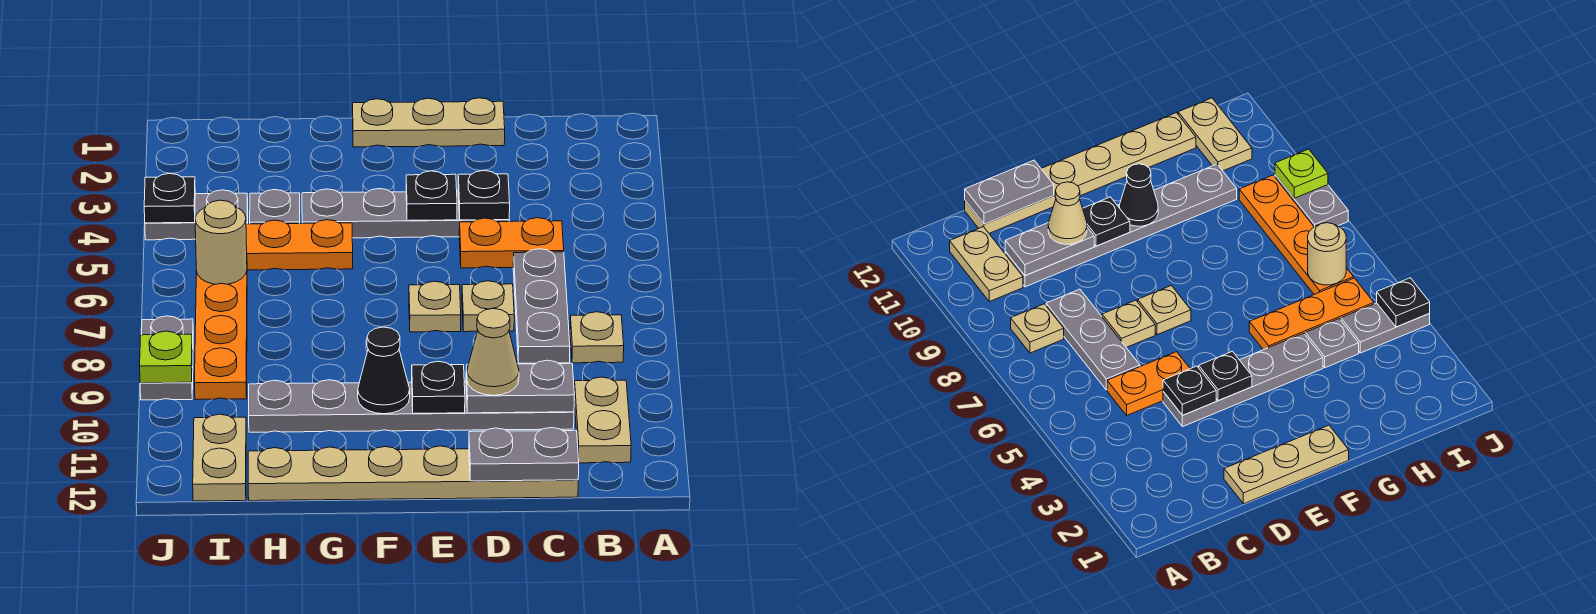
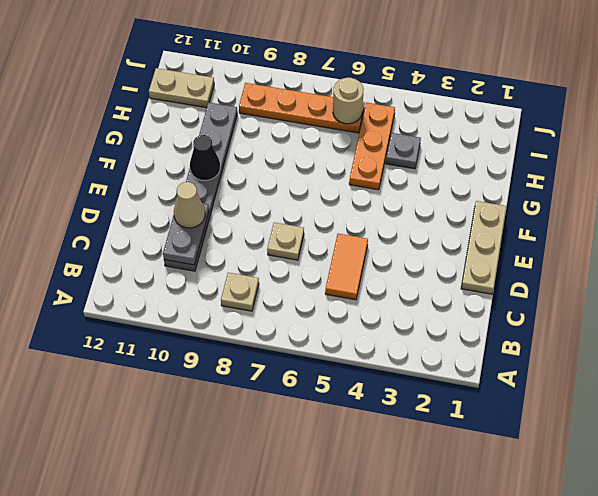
orange 1x2 tile [325,234,368,300] -> orange 1x2 plate [459,218,564,268]
none -> tan 1x2 plate [574,377,631,463]
none -> grey 1x3 plate [513,249,570,363]
none -> tan 1x6 plate [248,446,578,501]

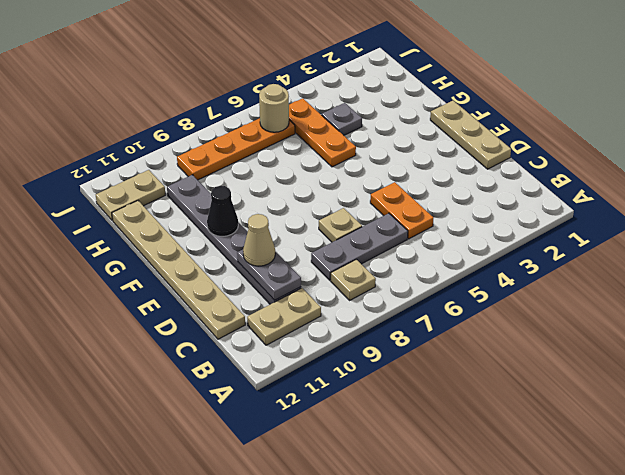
none -> grey 1x4 plate [302,189,509,238]
none -> tan 1x1 plate [409,281,461,332]
none -> grey 1x2 plate [145,190,248,240]

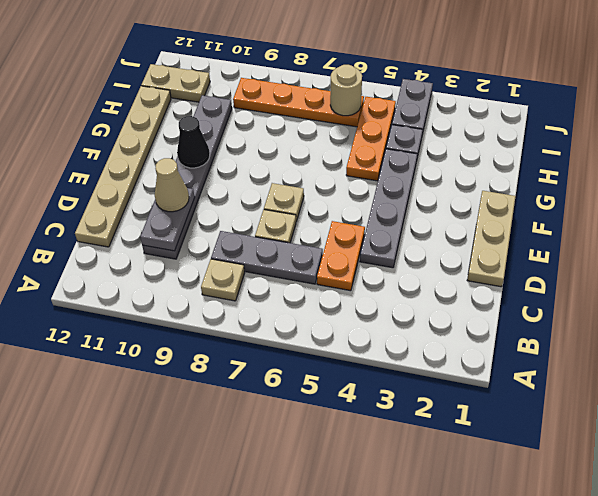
none -> tan 1x2 plate [574,377,631,463]
none -> grey 1x2 plate [140,316,193,400]
none -> grey 1x2 plate [469,428,579,481]

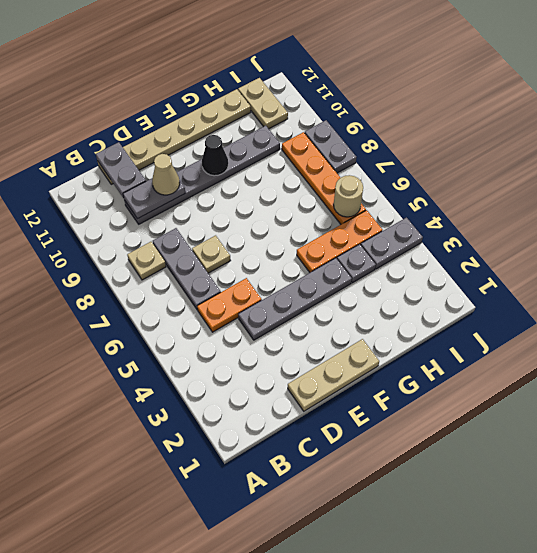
grey 1x2 plate [96,142,146,198] -> grey 1x2 plate turned to [469,428,579,481]
none -> tan 1x2 plate [574,377,631,463]
none -> tan 1x1 plate [409,281,461,332]
none -> black 1x1 plate [458,171,510,220]

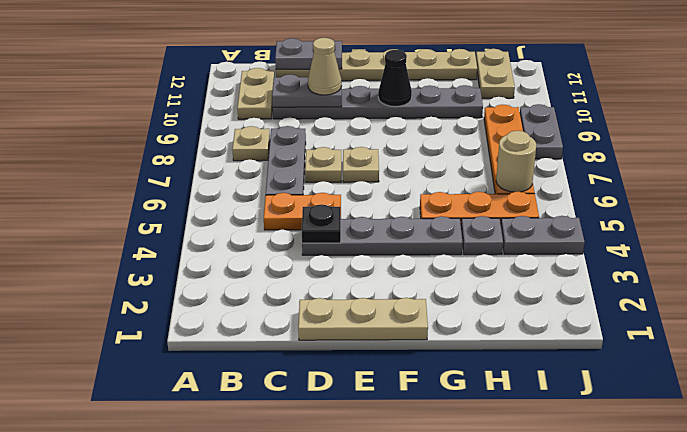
none -> black 1x1 plate [406,171,457,221]
none -> black 1x1 plate [412,362,465,414]
none -> black 1x1 plate [144,173,195,223]

